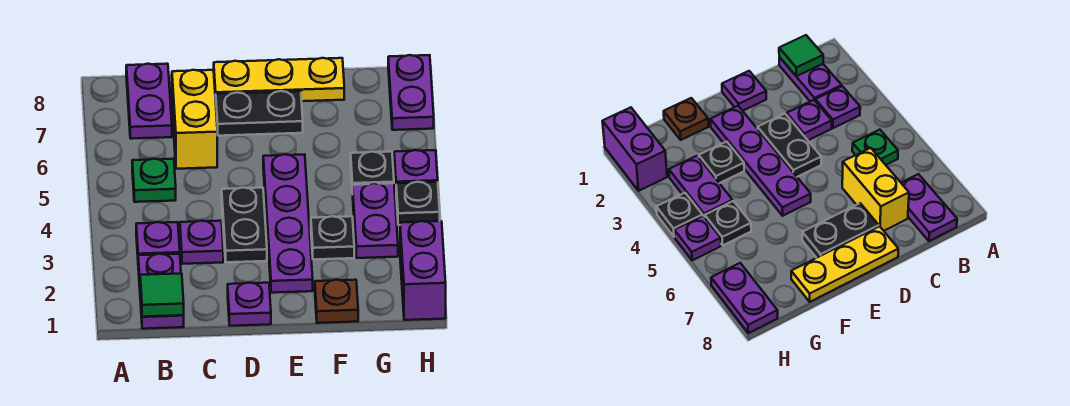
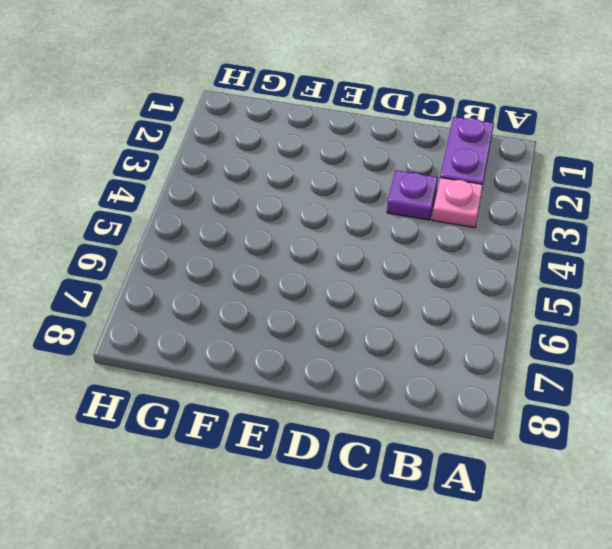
pink 1x1 plate [432,178,483,228] -> purple 1x1 plate [136,222,180,255]
none -> green 1x1 plate [132,159,176,202]
none -> purple 1x2 plate [126,64,172,139]
none -> yellow 1x2 brick [172,70,217,169]

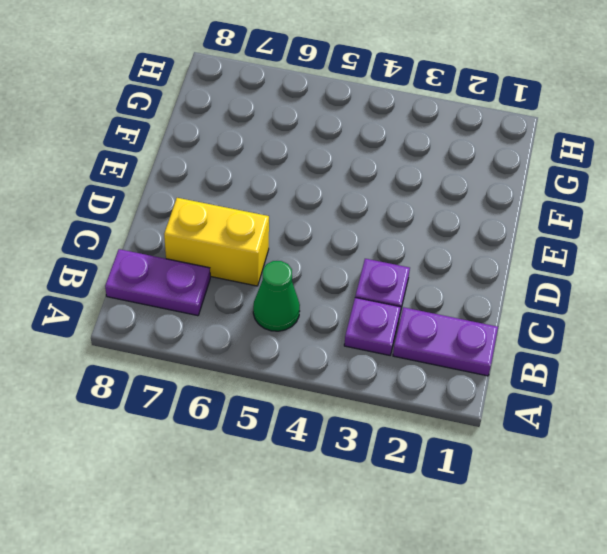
green 1x1 cone [253,261,300,331] -> green 1x1 plate [132,159,176,202]
none -> purple 1x1 plate [228,283,271,326]
none -> black 1x2 plate [222,188,267,262]
none -> black 1x2 plate [216,91,303,136]

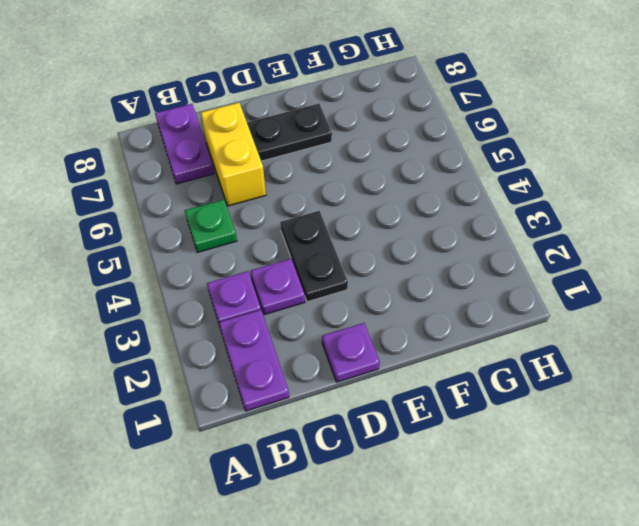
none -> yellow 1x3 plate [214,58,344,101]
none -> purple 1x4 plate [263,154,313,293]
none -> brown 1x1 plate [315,280,358,323]

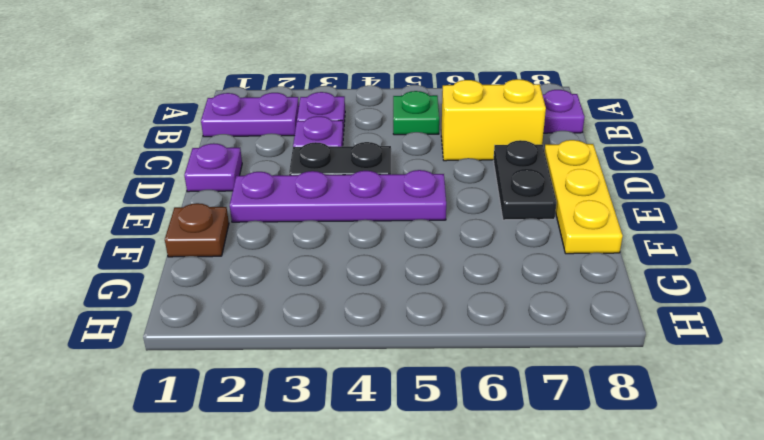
none -> black 1x1 plate [311,216,354,260]
none -> purple 1x2 plate [353,183,398,258]
none -> black 1x1 plate [351,152,394,194]

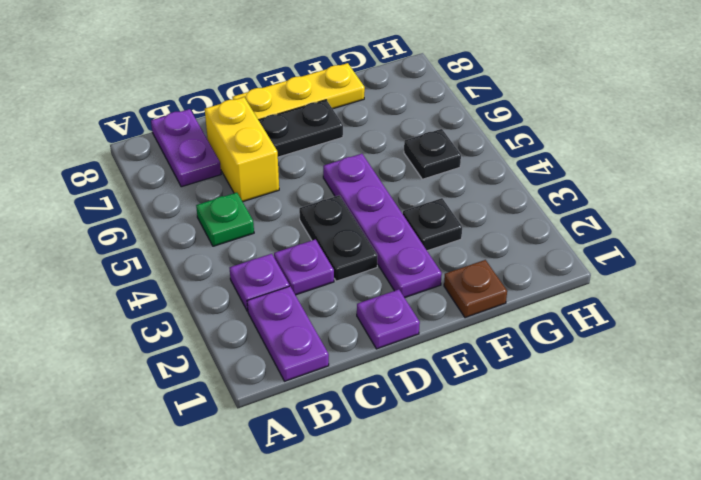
none -> purple 1x2 plate [353,183,398,258]
none -> purple 1x2 brick [400,221,446,320]
none -> black 1x1 plate [396,182,440,225]

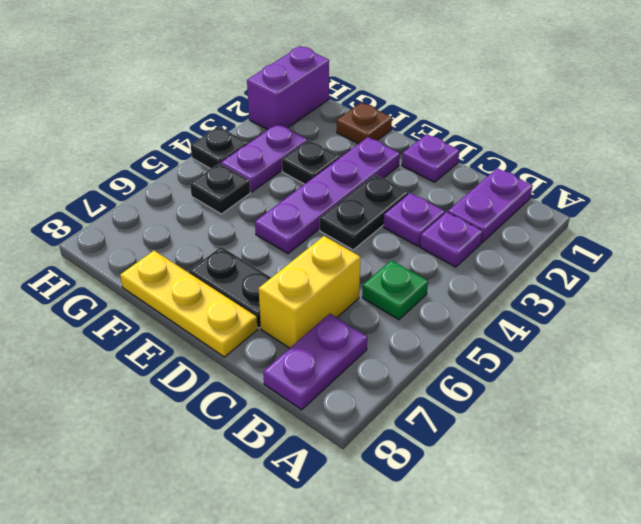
none -> purple 1x1 plate [394,150,438,184]
none -> purple 1x2 plate [388,55,434,130]
none -> green 1x1 tile [140,273,184,317]

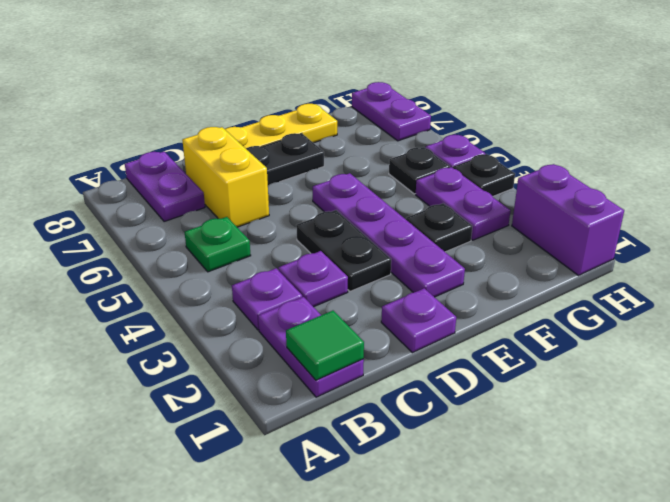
none -> brown 1x1 plate [315,280,358,323]

